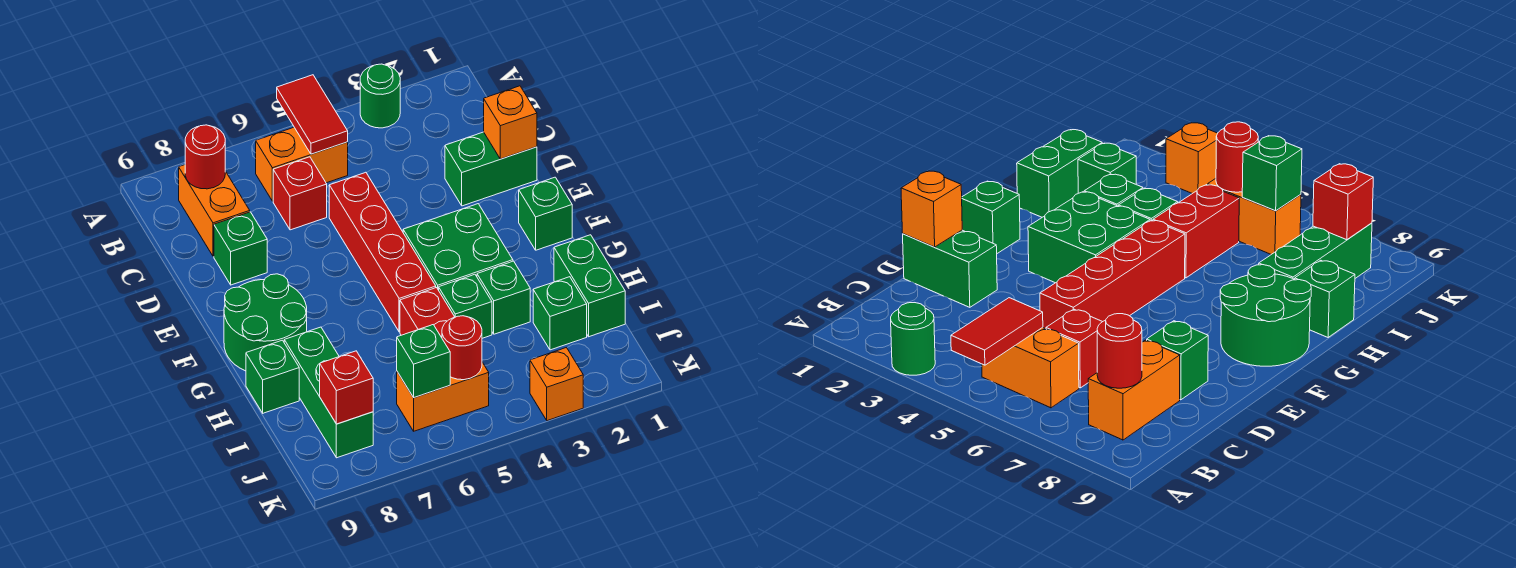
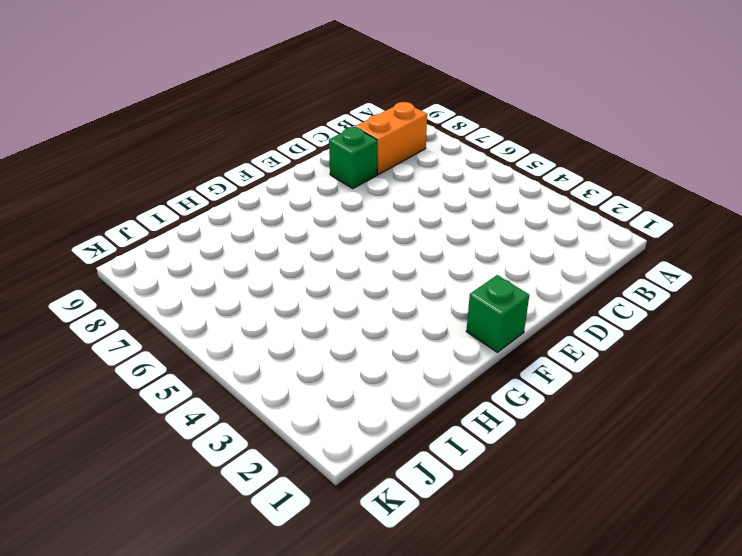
none -> green 1x1 round brick [360,64,400,128]
none -> orange 1x2 brick [256,127,348,201]
none -> red 1x1 brick [273,157,327,230]

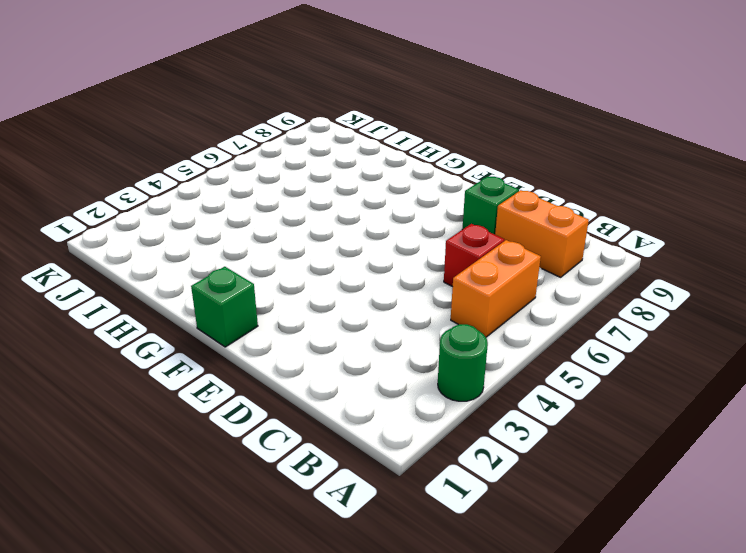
none -> green 1x2 brick [445,132,537,206]
none -> red 1x4 brick [329,172,436,332]
none -> green 2x2 brick [403,204,513,290]

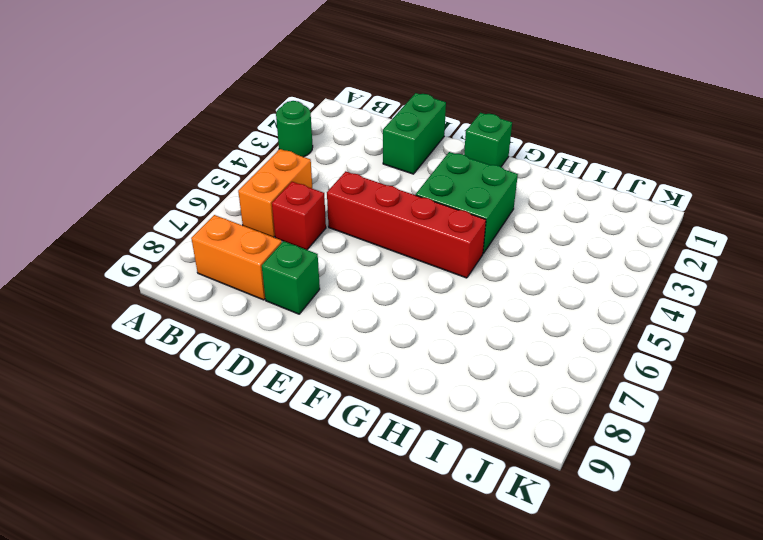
none -> green 2x2 round brick [224,274,307,371]
none -> green 1x2 brick [554,235,625,337]
none -> green 1x1 brick [477,261,530,334]

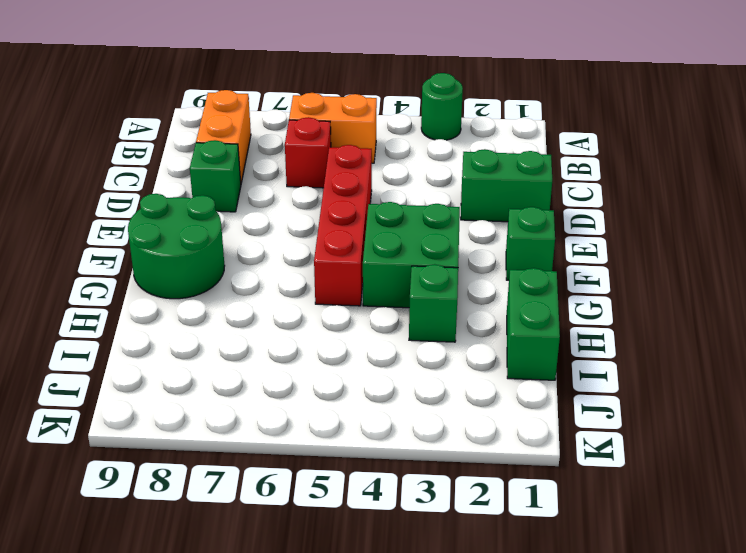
none -> green 1x1 brick [439,274,492,338]
none -> red 1x2 brick [400,288,454,338]
none -> green 1x3 brick [284,327,373,458]

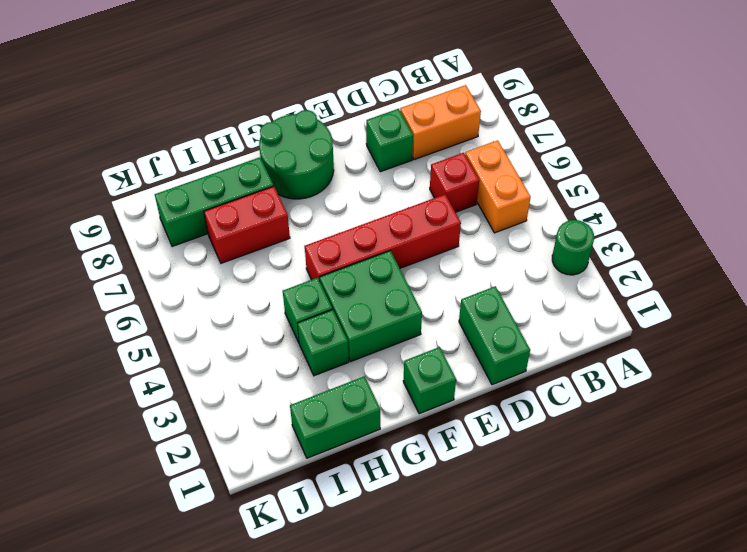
red 1x2 brick [204,186,290,263] -> red 1x2 brick moved to [400,288,454,338]
none -> green 1x1 brick [246,340,299,413]
none -> green 1x1 brick [533,277,587,350]
none -> orange 1x2 brick [397,362,489,431]

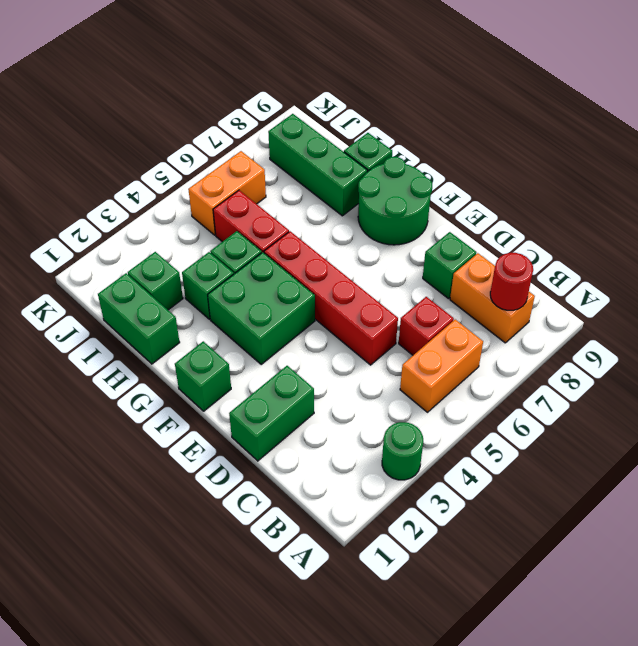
none -> orange 1x1 brick [530,348,583,421]
none -> red 1x2 tile [277,75,348,154]
none -> orange 1x1 brick [484,86,537,159]

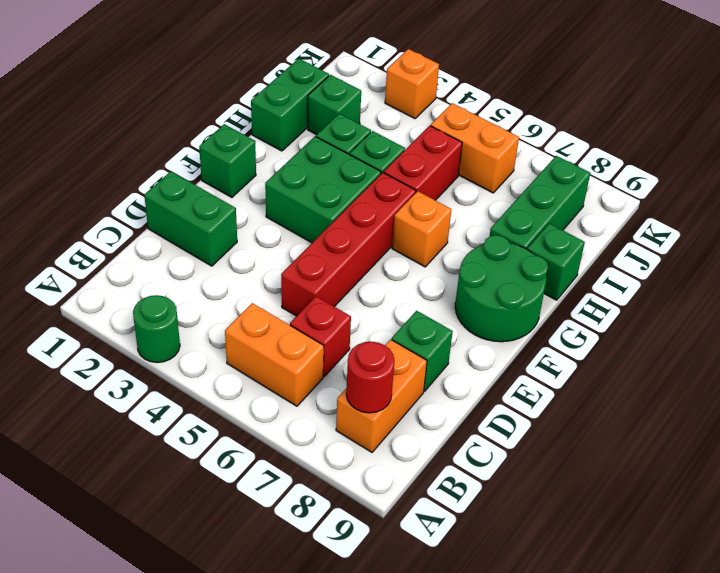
orange 1x1 brick [392,191,451,267] -> orange 1x1 brick moved to [484,86,537,159]
none -> red 1x2 tile [277,75,348,154]
none -> red 1x1 round brick [442,316,482,380]
none -> green 1x1 brick [397,325,450,398]

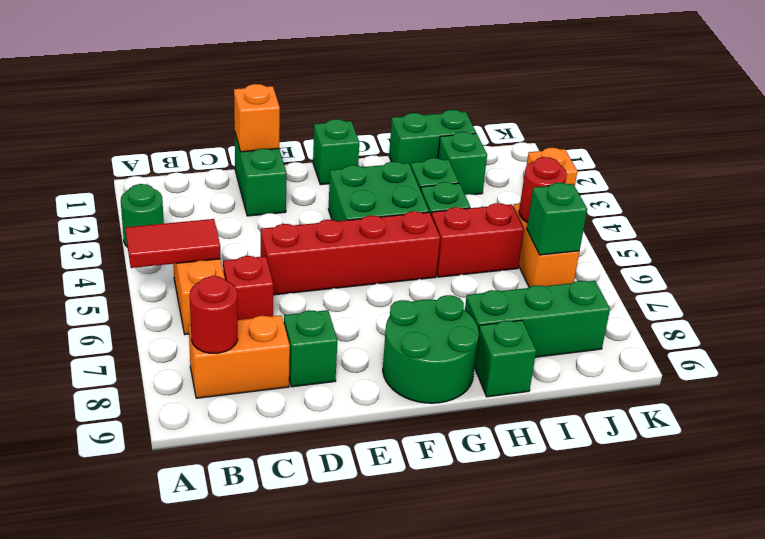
none -> red 1x1 brick [320,351,373,424]

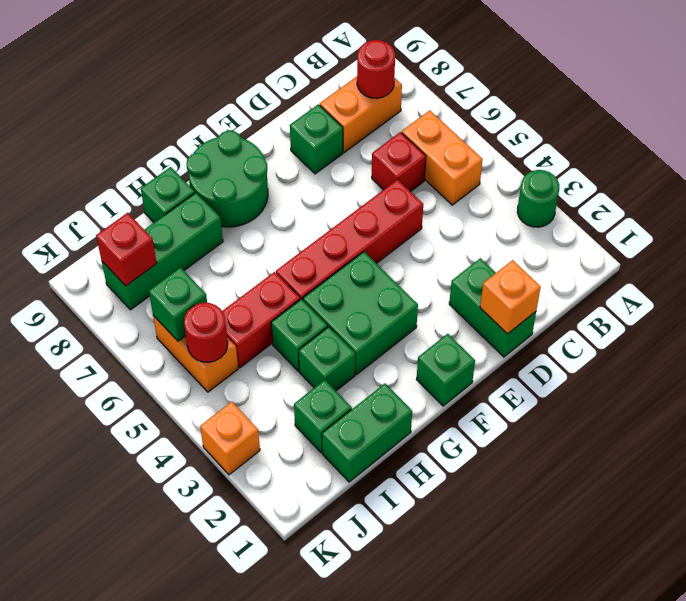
none -> red 1x2 tile [277,75,348,154]

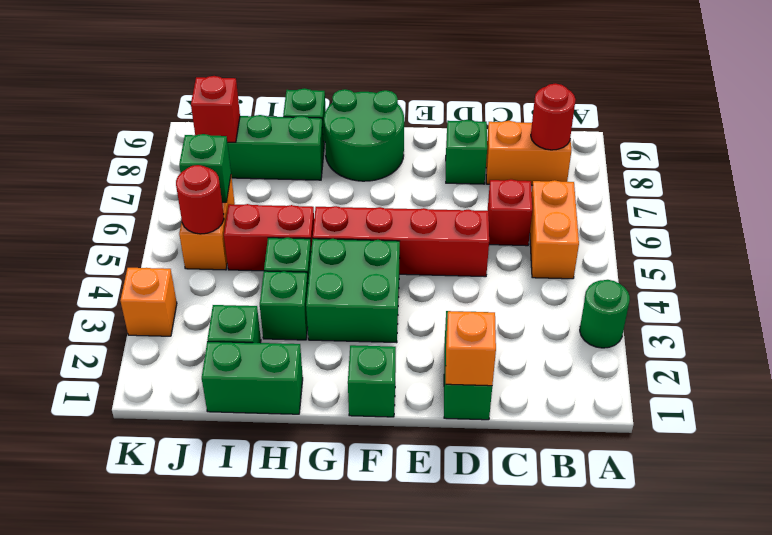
none -> red 1x2 tile [277,75,348,154]

